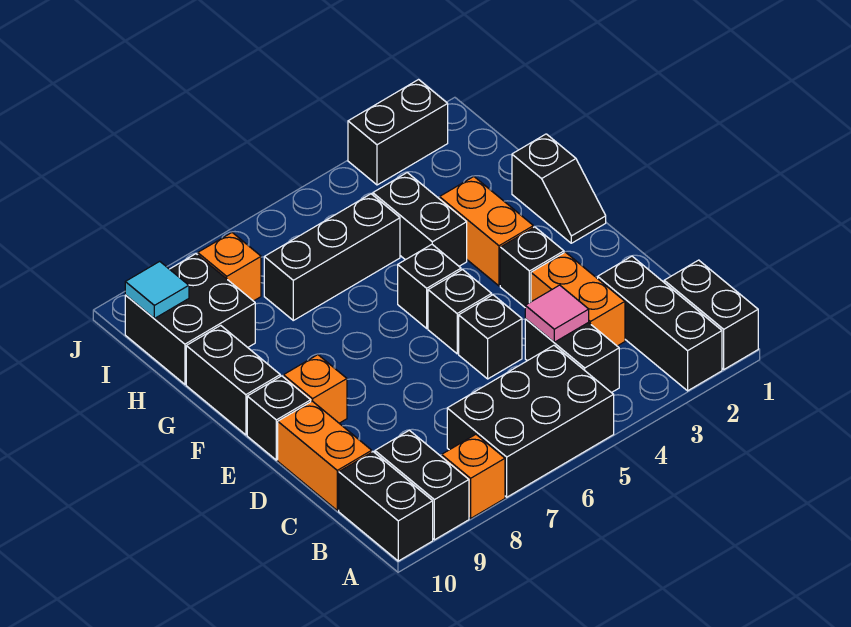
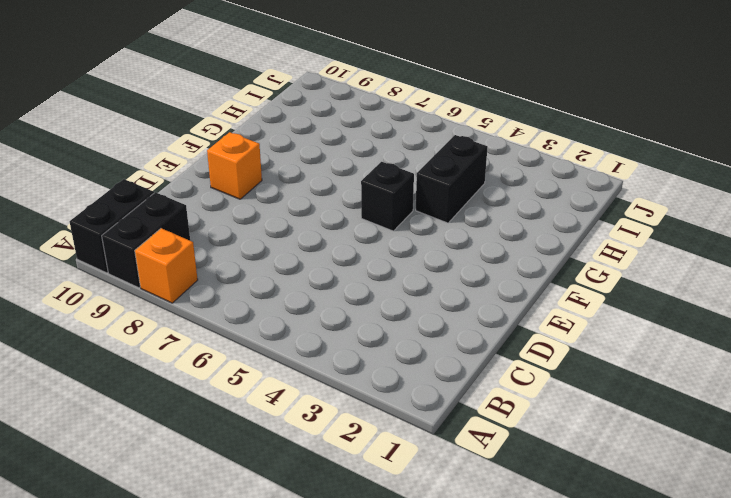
none -> black 1x2 brick [664,260,758,369]
none -> black 1x3 brick [598,256,722,391]
none -> black 2x3 brick [447,345,614,497]

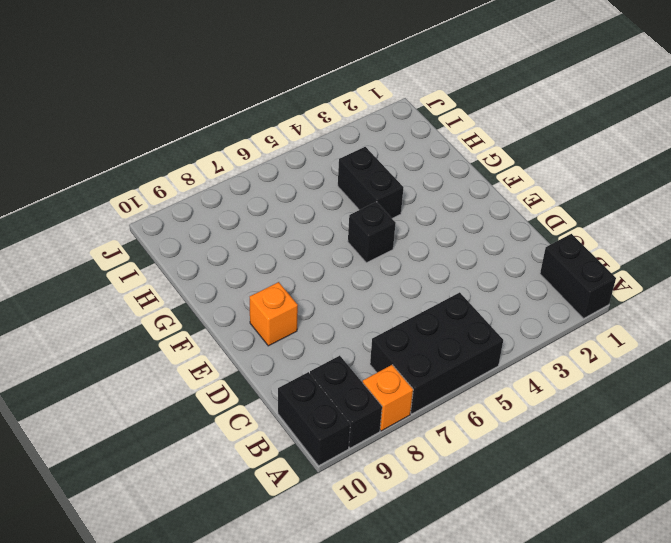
none -> black 1x3 brick [598,256,722,391]
none -> black 1x2 brick [525,319,619,393]
none -> orange 1x2 brick [531,252,625,346]

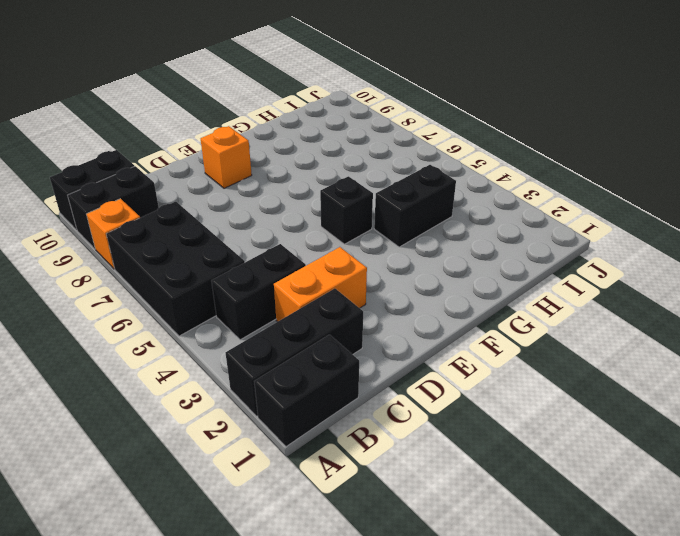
none -> orange 1x2 brick [278,401,372,510]
none -> black 1x1 brick [459,295,522,379]
none -> black 1x1 brick [500,227,564,307]

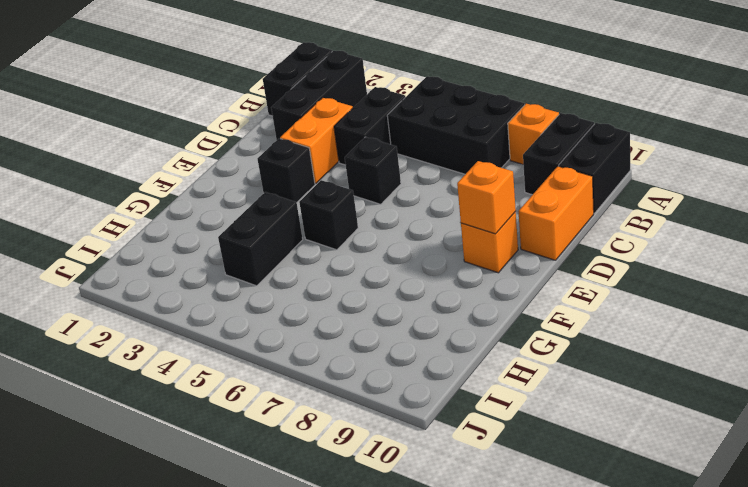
orange 1x1 brick [457,161,516,234] -> orange 1x1 brick moved to [198,233,261,301]
none -> black 1x1 brick [428,270,492,354]
none -> black 1x1 brick [247,376,311,460]
none -> black 1x2 slope [512,134,606,243]

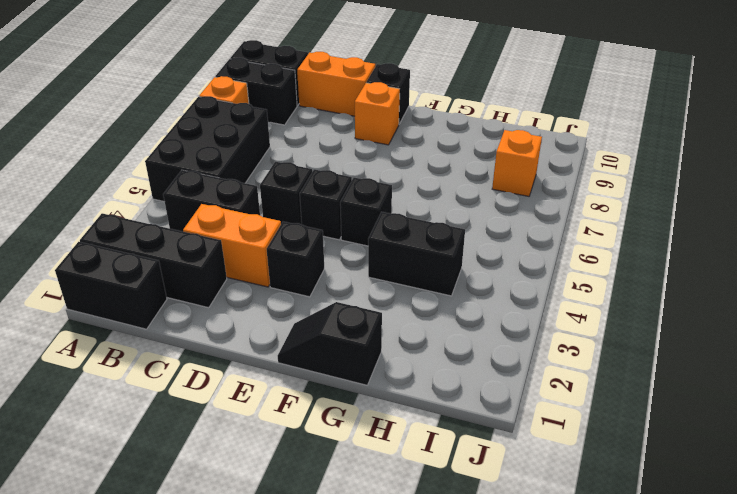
none -> orange 1x2 brick [440,177,533,286]
none -> black 1x2 brick [186,325,280,435]
none -> black 1x3 brick [264,194,400,320]

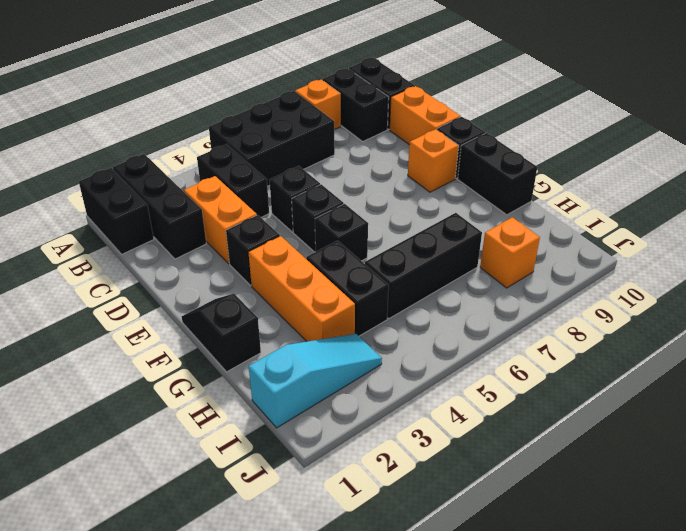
orange 1x3 brick [248,236,355,341] -> orange 1x2 brick [440,177,533,286]
cyan 1x3 slope [249,334,382,428] -> none
none -> black 2x2 brick [125,254,255,384]
none -> black 1x2 brick [348,80,448,185]
none -> pink 1x1 tile [525,285,589,342]

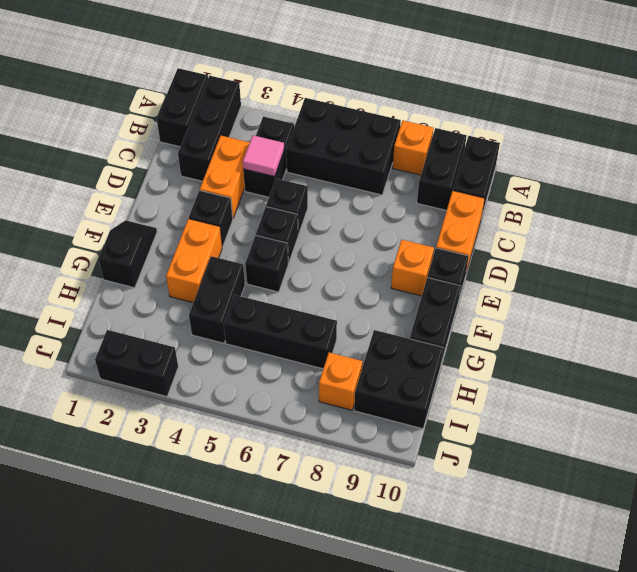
none -> cyan 1x1 tile [125,261,189,318]

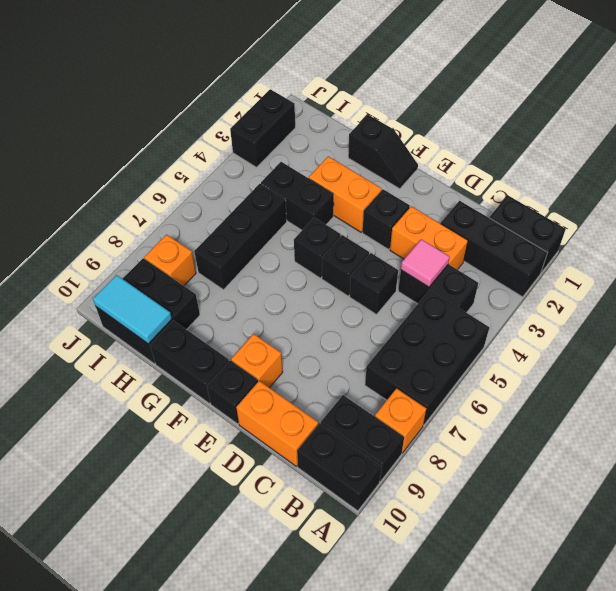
cyan 1x2 tile [93,275,172,344] -> cyan 1x1 tile [125,261,189,318]

